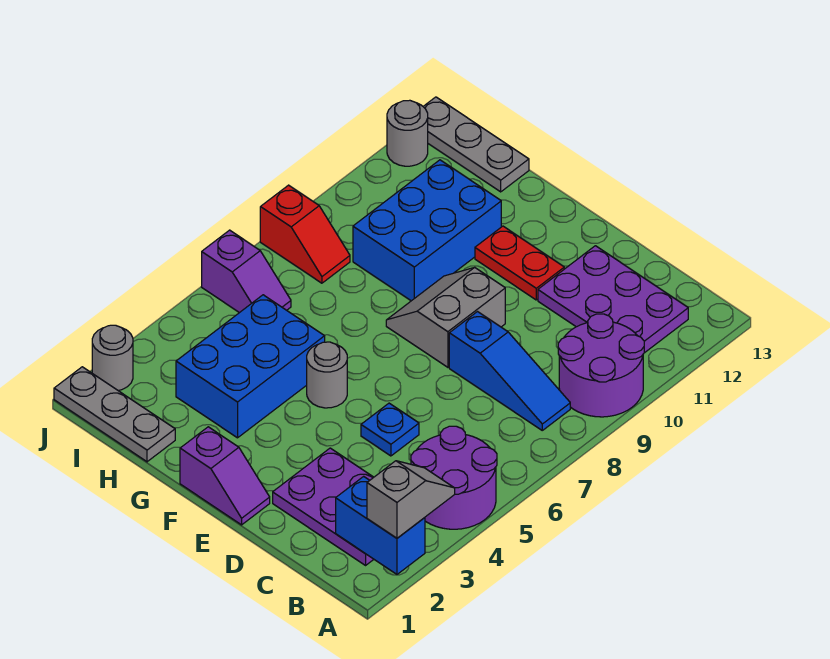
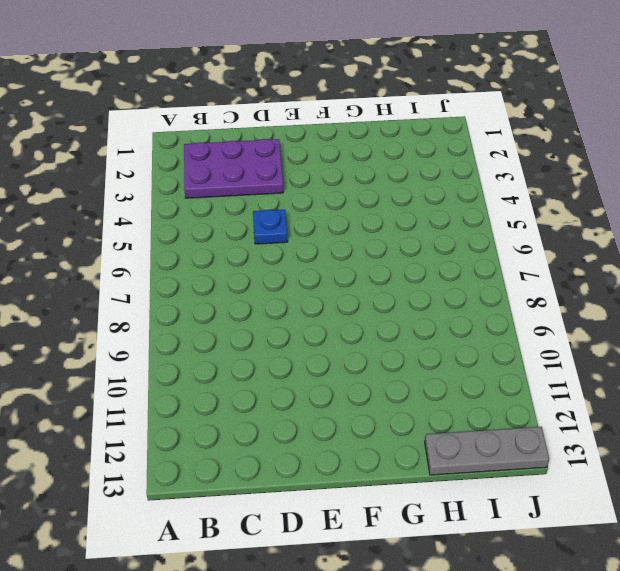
none -> purple 2x2 round brick [411,426,497,529]
none -> purple 2x2 round brick [558,314,644,417]
none -> blue 1x3 slope [449,312,570,430]

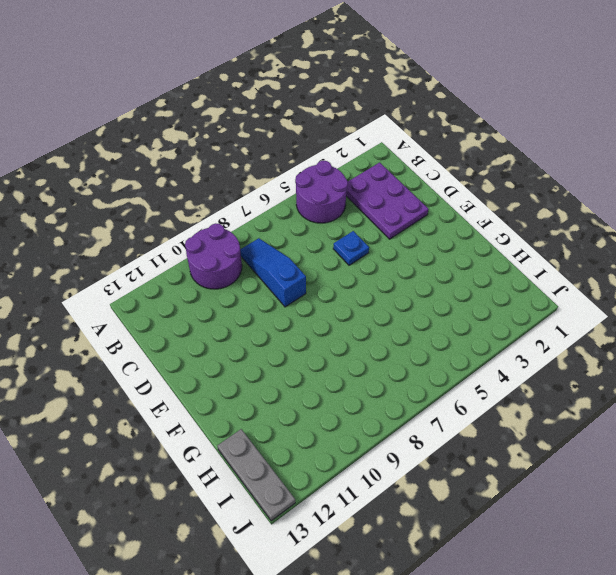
none -> purple 2x3 plate [538,246,688,353]
none -> purple 1x2 slope [180,427,270,525]
none -> grey 2x2 slope [386,267,505,367]

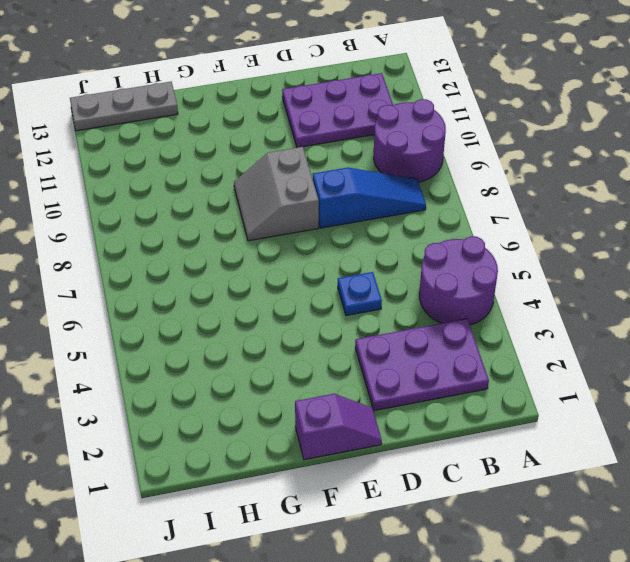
none -> red 1x2 plate [475,226,564,300]
none -> grey 1x1 round brick [307,342,347,408]
none -> blue 2x3 brick [176,295,325,438]

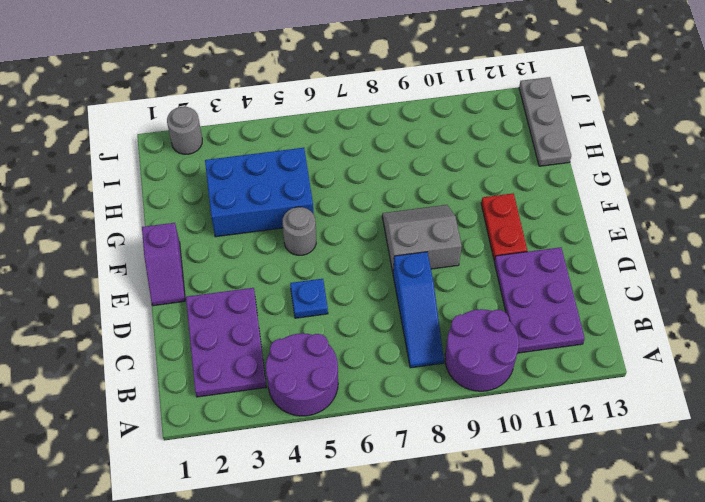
none -> blue 2x3 brick [353,160,501,301]
none -> grey 1x3 plate [54,367,175,462]
none -> purple 1x2 slope [202,230,291,313]

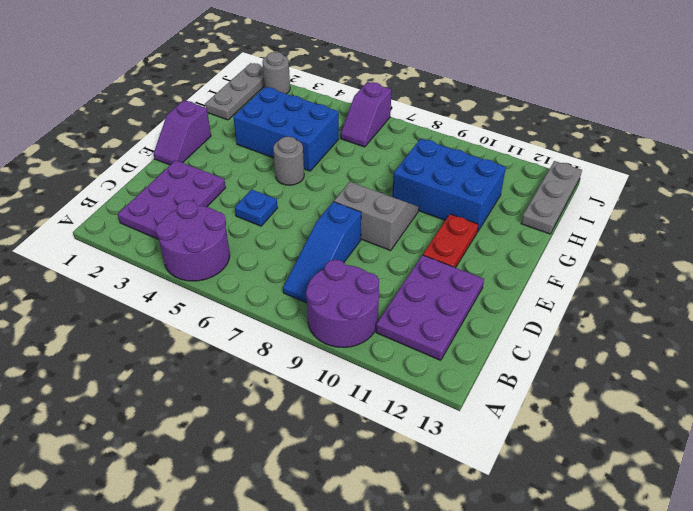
none -> red 1x2 slope [260,185,350,283]
none -> grey 1x1 round brick [387,100,428,166]
none -> blue 1x2 brick [336,476,425,574]

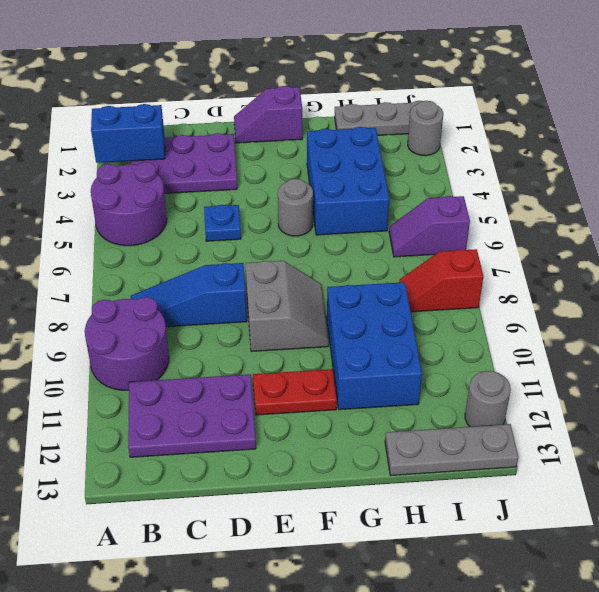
none -> grey 1x2 slope [367,461,455,538]

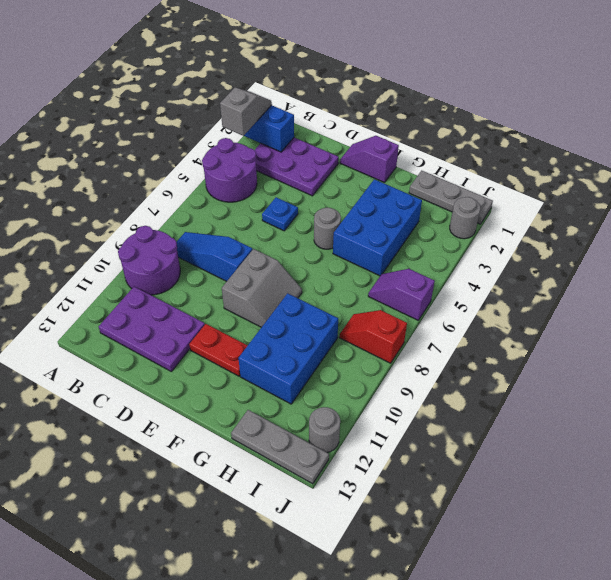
grey 1x2 slope [220,88,272,136] -> grey 1x2 slope turned to [367,461,455,538]

